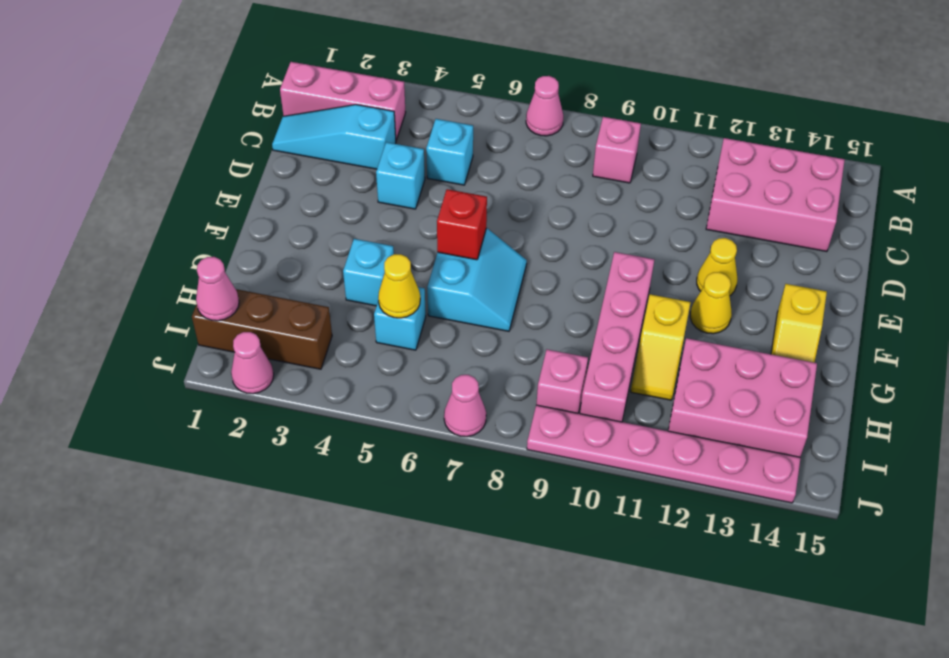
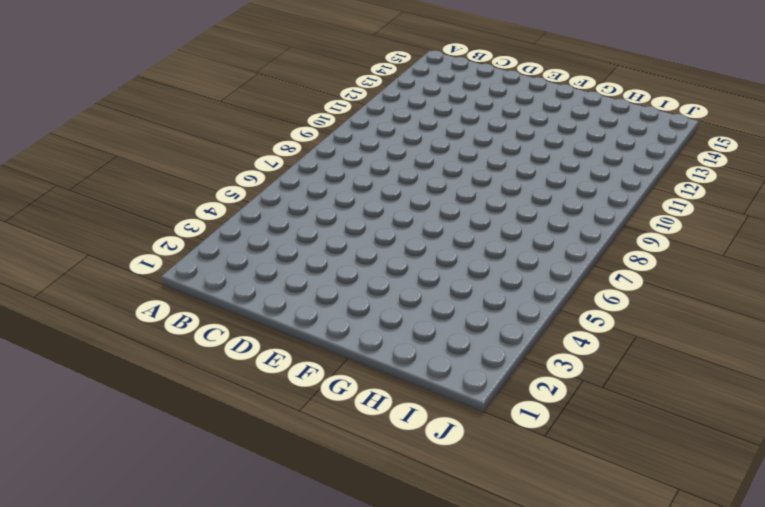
none -> pink 1x1 cone [526,76,563,136]
none -> pink 1x3 brick [280,62,406,140]
none -> pink 1x1 brick [593,117,641,183]

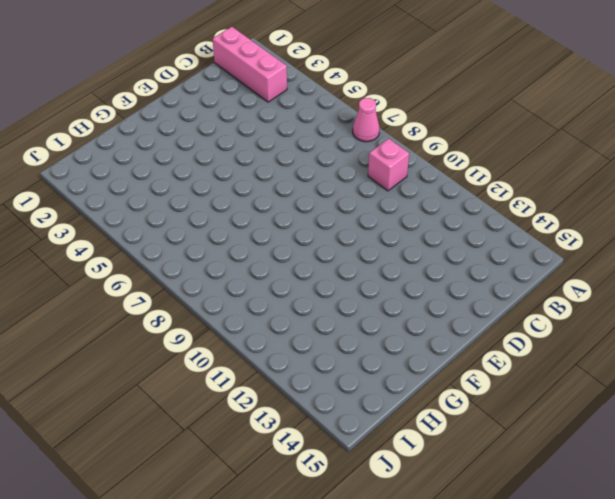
none -> pink 2x3 brick [706,138,845,252]
none -> cyan 1x3 slope [272,105,396,169]
none -> cyan 1x1 brick [426,119,473,185]

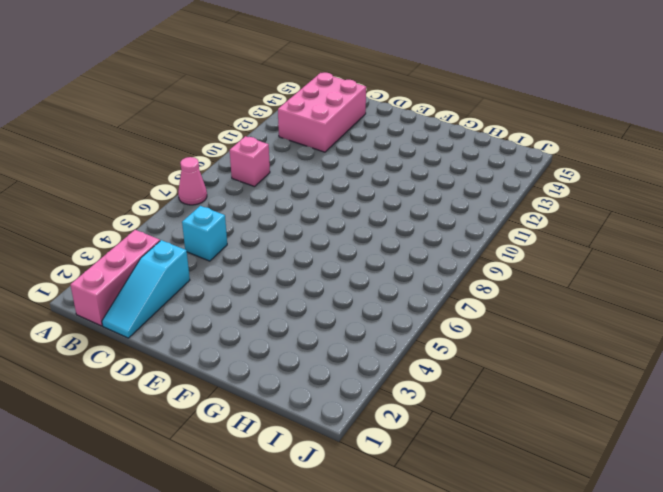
none -> cyan 1x1 brick [376,142,425,209]
none -> yellow 1x1 cone [697,238,737,296]
none -> cyan 2x2 slope [427,228,527,331]

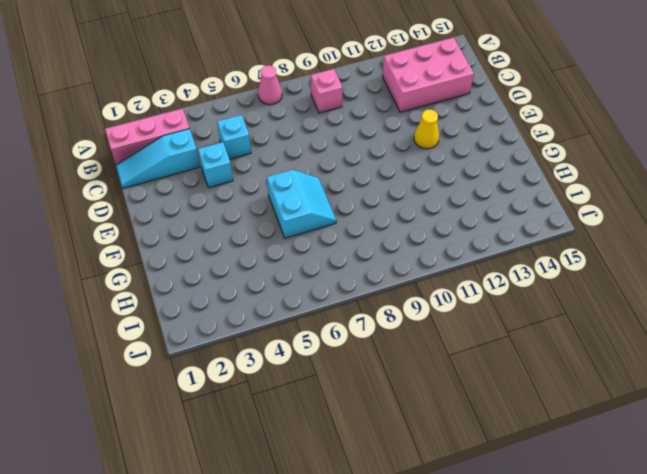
none -> pink 1x4 brick [580,252,654,422]
none -> yellow 1x1 cone [690,272,732,334]
none -> yellow 1x2 slope [771,284,827,362]

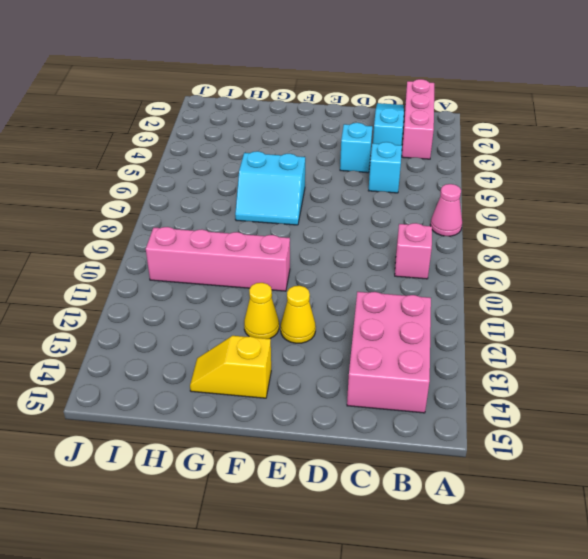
none -> cyan 1x1 brick [343,239,394,306]
none -> yellow 1x2 slope [631,294,691,400]
none -> cyan 1x1 brick [374,287,426,350]

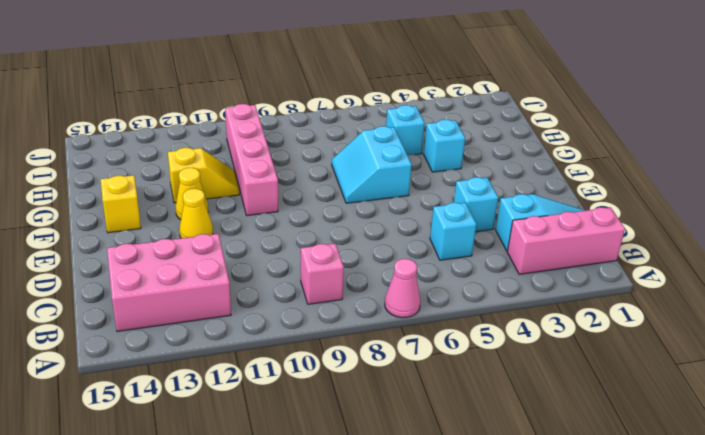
yellow 1x2 slope [168,148,239,203] -> yellow 1x2 slope turned to [631,294,691,400]
none -> pink 2x3 brick [668,338,817,457]
none -> brown 1x3 brick [192,289,332,369]
none -> pink 1x1 brick [536,349,588,413]

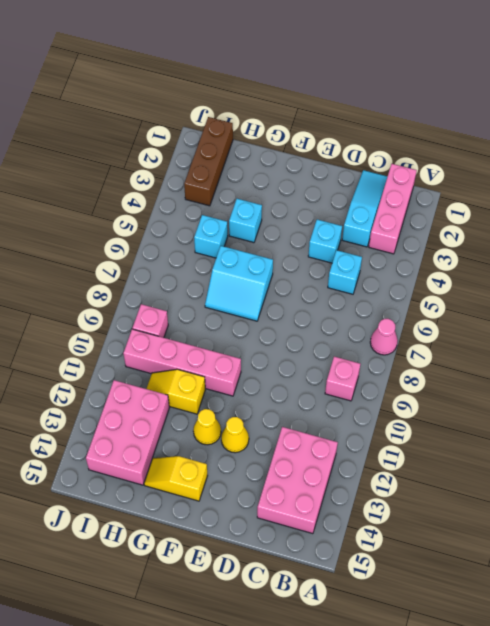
none -> pink 1x1 cone [231,332,274,394]
none -> pink 1x1 cone [444,375,486,437]
none -> pink 1x6 plate [527,405,801,503]

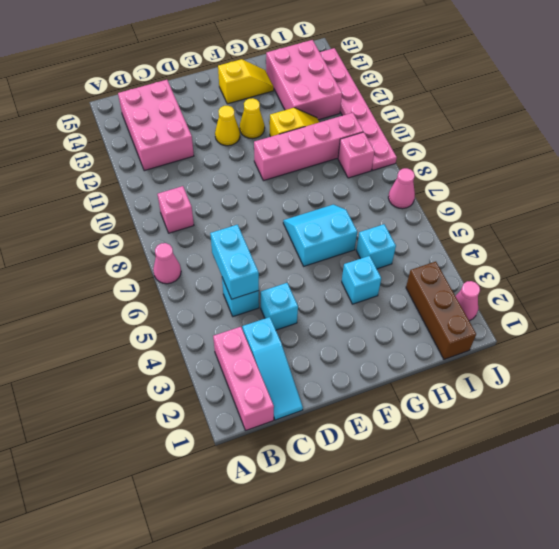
cyan 1x2 brick [210,225,259,299] -> none
none -> red 1x1 brick [437,189,487,260]
none -> yellow 1x1 cone [378,254,420,318]
none -> pink 1x1 cone [196,257,239,321]

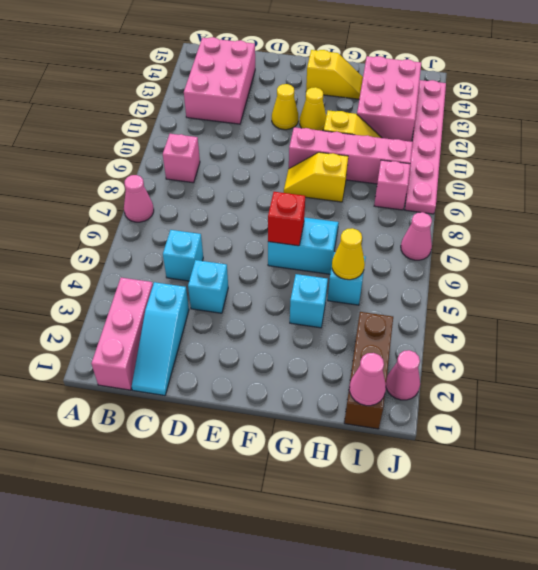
yellow 1x2 slope [284,152,348,202] -> none

